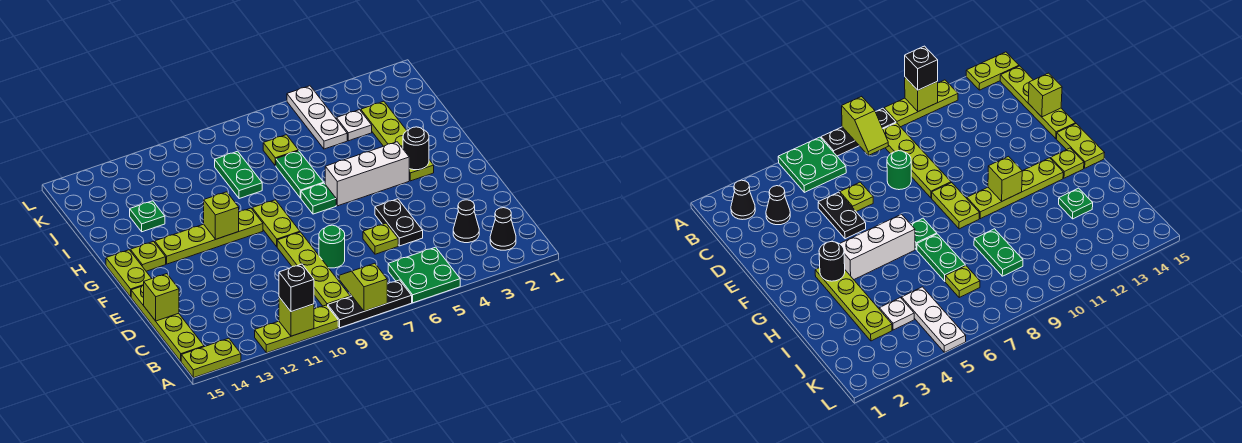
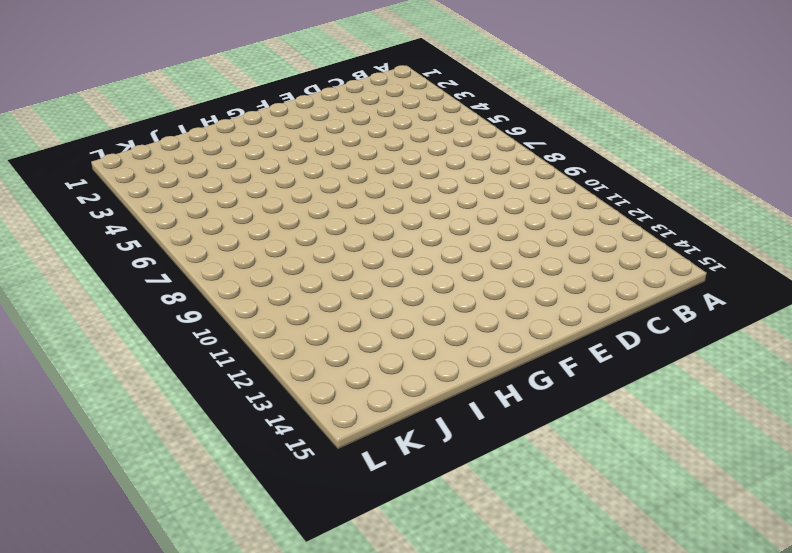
none -> green 2x2 plate [388,247,460,303]
none -> black 1x3 plate [328,280,412,328]
none -> lime 1x3 plate [255,305,338,353]
none -> lime 1x2 plate [181,338,241,378]

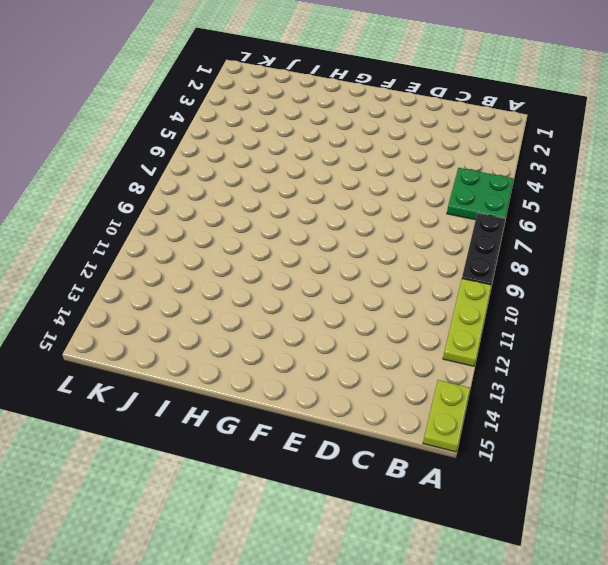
none -> black 1x1 cone [490,208,516,250]
none -> lime 1x4 plate [277,232,350,306]
none -> lime 1x4 plate [131,285,204,361]
none -> black 1x1 cone [453,200,479,243]

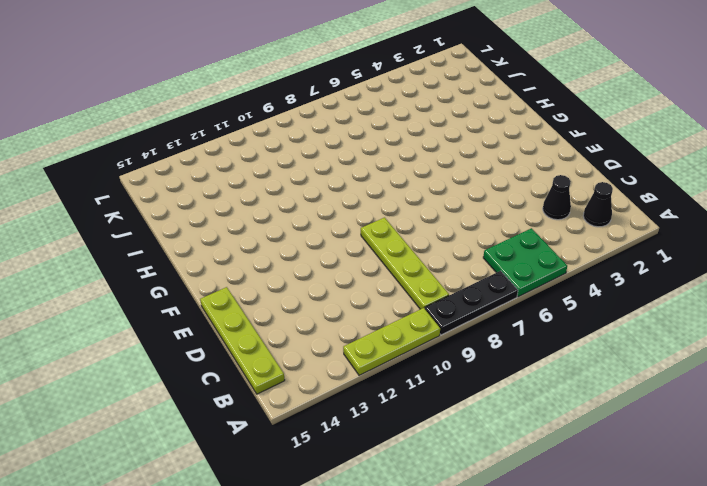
none -> lime 1x2 plate [181,338,241,378]
none -> black 1x2 plate [375,199,423,246]
none -> lime 1x1 plate [363,223,398,254]
none -> green 1x1 round brick [319,225,345,268]

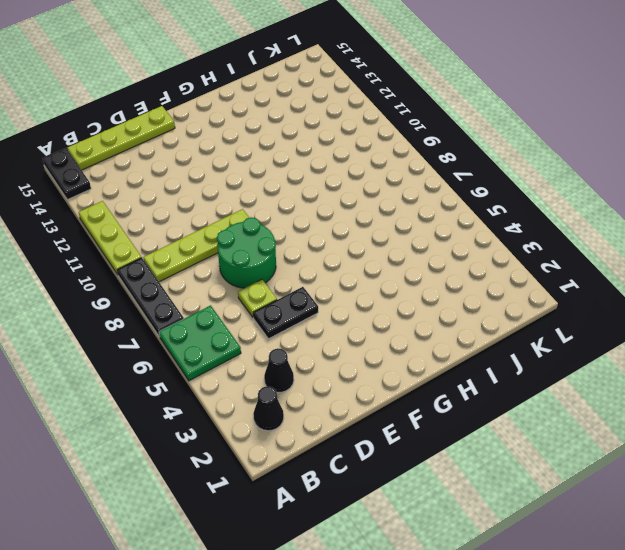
black 1x2 plate [43,148,91,200] -> lime 1x2 plate [181,338,241,378]
green 2x2 round brick [217,217,276,288] -> green 1x1 round brick [319,225,345,268]
none -> lime 1x2 plate [252,200,300,247]
none -> lime 1x2 plate [106,250,152,297]
none -> lime 1x4 plate [361,101,434,181]
none -> white 1x3 brick [325,142,409,206]

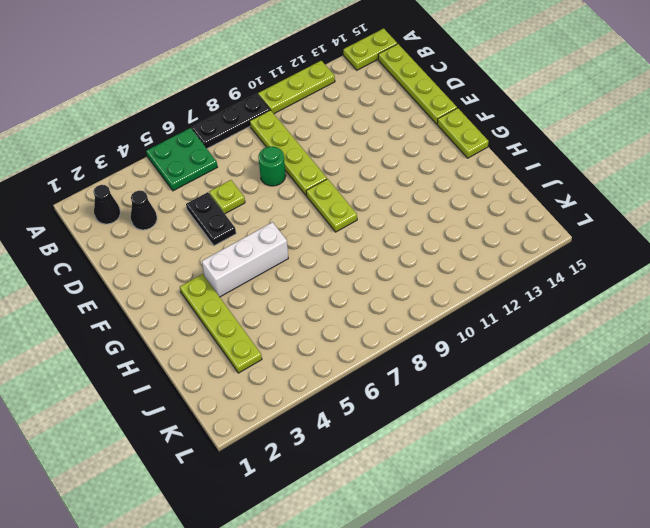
none -> green 1x1 plate [301,183,336,214]
none -> lime 1x4 plate [155,208,263,264]
none -> lime 1x1 plate [130,242,166,271]
none -> green 1x2 plate [276,151,324,198]

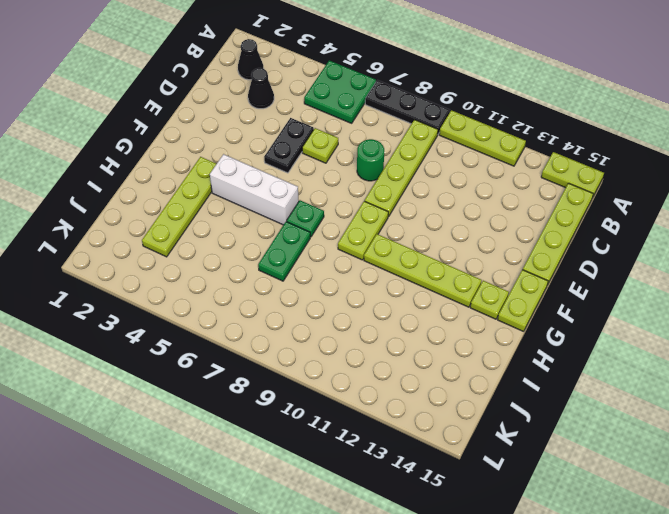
none -> green 1x2 plate [215,151,262,199]
none -> green 1x1 plate [130,201,165,232]
none -> white 1x1 plate [336,110,372,141]
none -> white 1x3 plate [287,86,347,149]

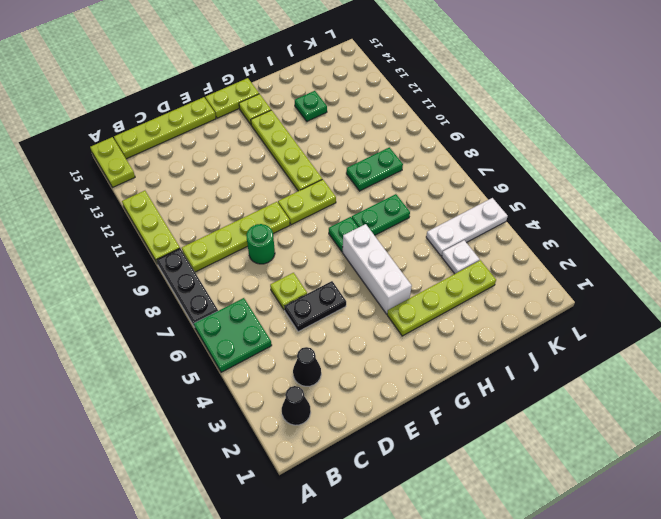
none -> lime 1x1 plate [263,135,298,166]
none -> lime 1x2 slope [339,263,387,311]
none -> lime 1x1 brick [279,297,314,336]
none -> lime 1x1 brick [144,274,179,321]

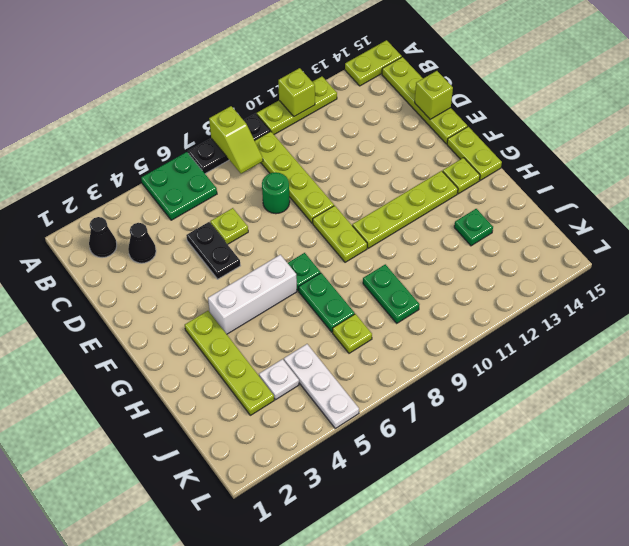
none -> black 1x1 round brick [403,127,429,170]
none -> lime 1x1 brick [204,192,239,239]
none -> black 1x1 brick [279,264,314,312]

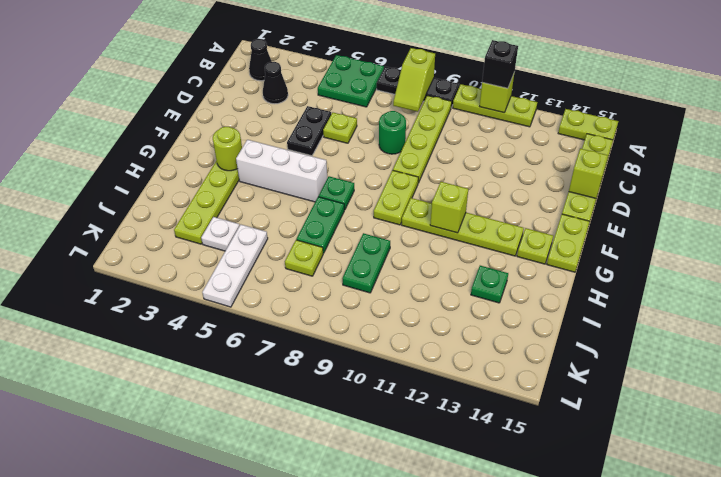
lime 1x1 round brick [213,127,242,171] -> black 1x1 round brick [403,127,429,170]

